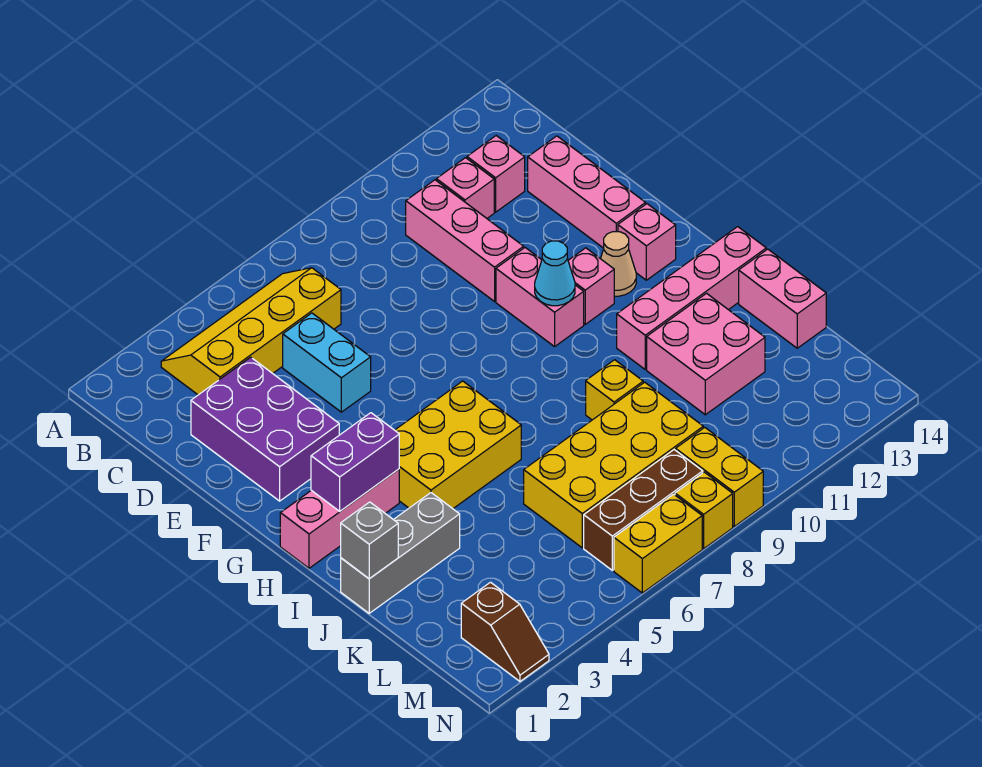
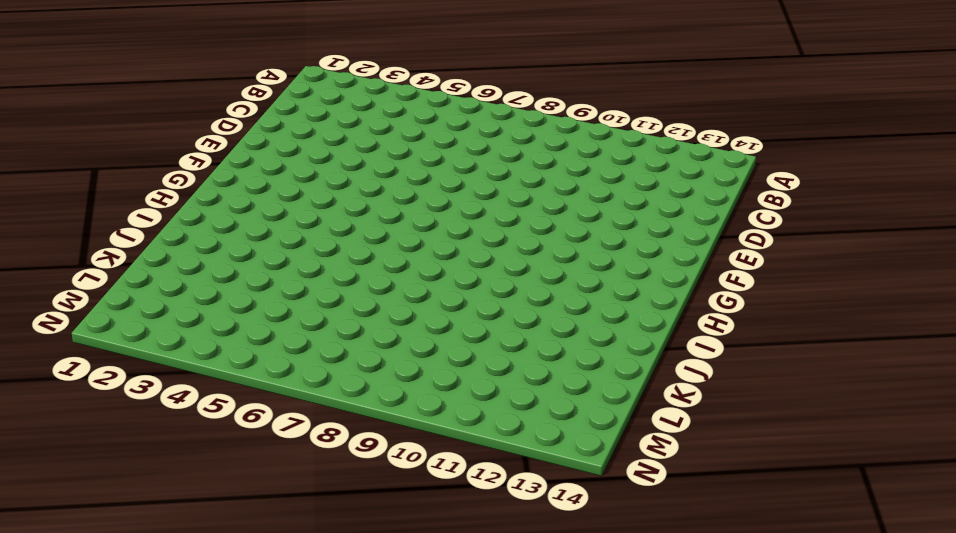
none -> yellow 2x4 slope [161,268,341,395]
none -> pink 1x3 brick [406,180,524,301]
none -> pink 1x1 brick [436,158,494,218]

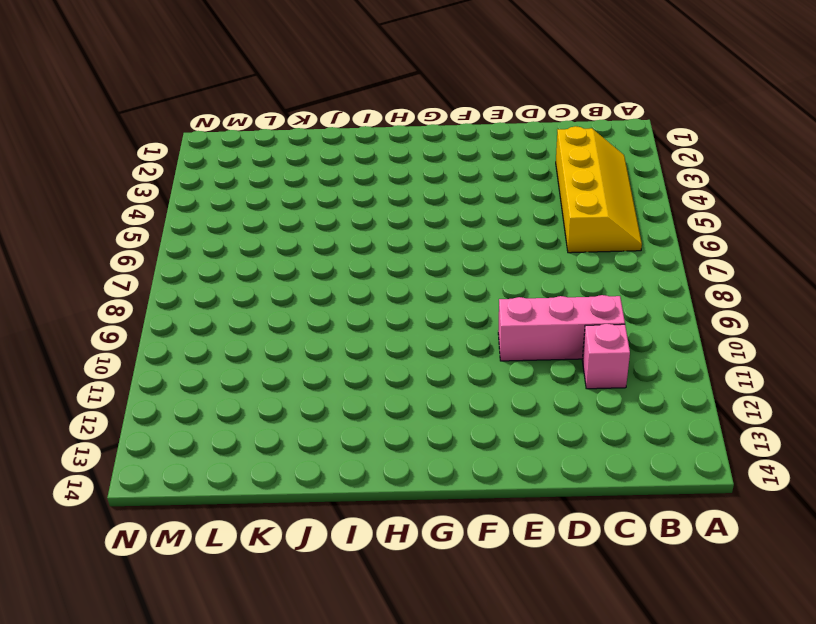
none -> pink 1x1 brick [467,136,525,212]
none -> purple 2x3 brick [191,357,339,501]
none -> cyan 1x2 brick [283,313,371,412]

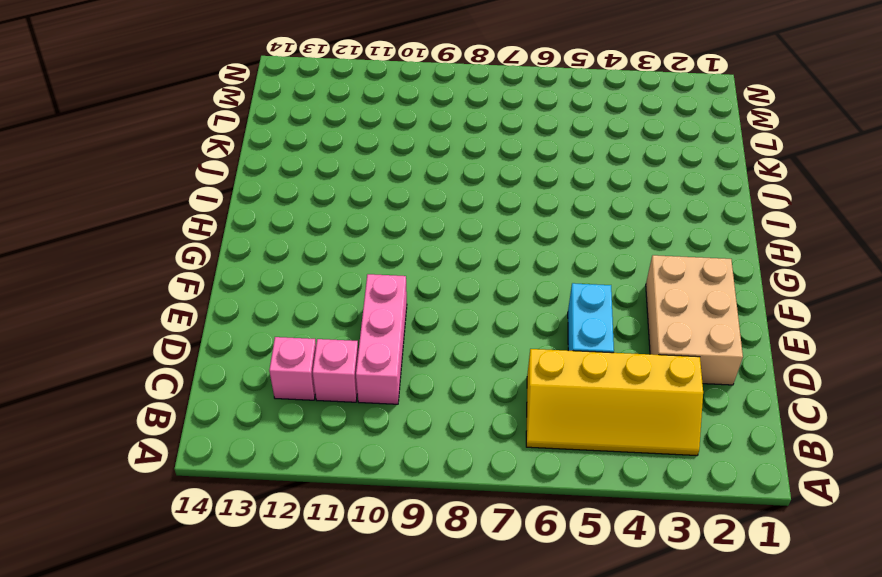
tan 2x3 brick [646,255,743,385] -> purple 2x3 brick [191,357,339,501]
none -> pink 1x3 brick [528,136,646,248]
none -> pink 1x2 brick [496,248,584,347]
none -> pink 1x1 brick [568,248,614,324]

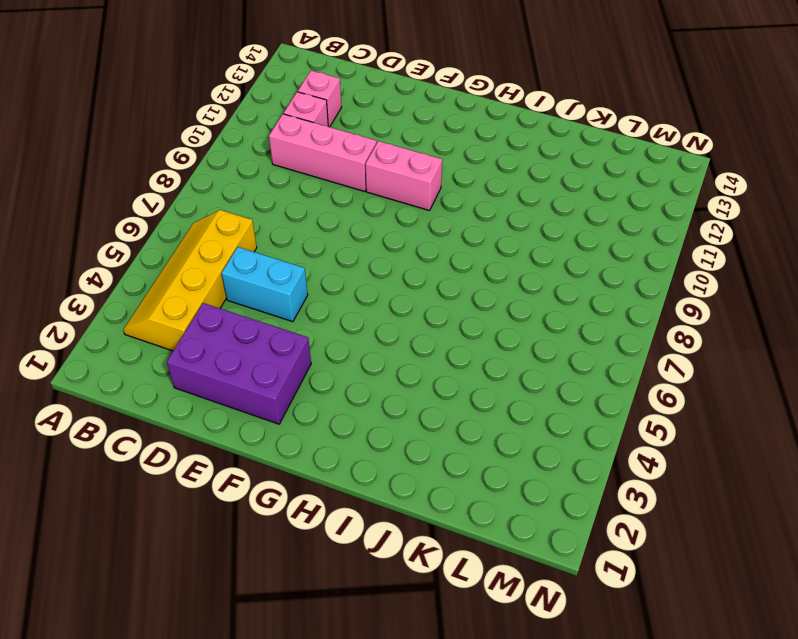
none -> pink 1x3 brick [528,136,646,248]
none -> pink 1x1 brick [568,248,614,324]
none -> tan 1x1 cone [601,232,636,296]

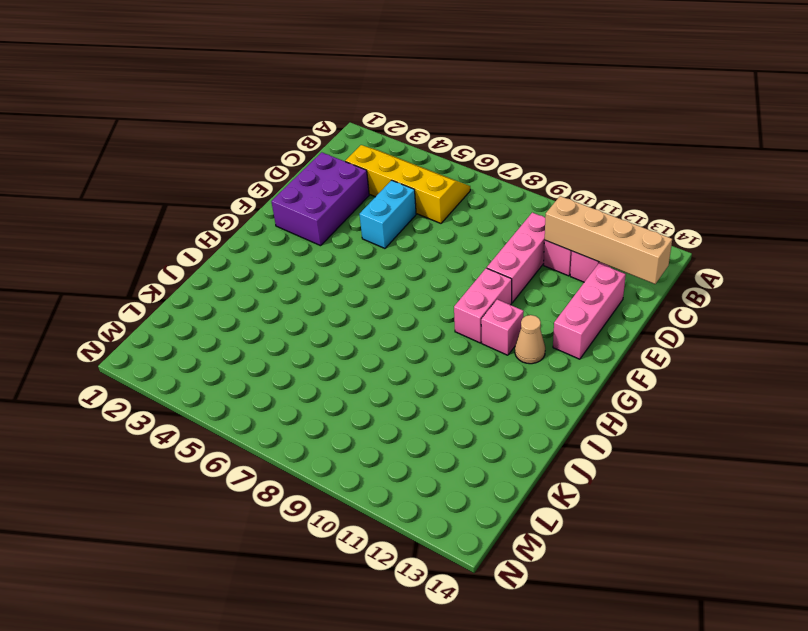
tan 1x4 brick [545,196,672,284] -> none
none -> pink 1x1 brick [618,204,676,280]
none -> pink 1x3 brick [280,469,399,568]
none -> yellow 2x3 brick [395,381,521,509]

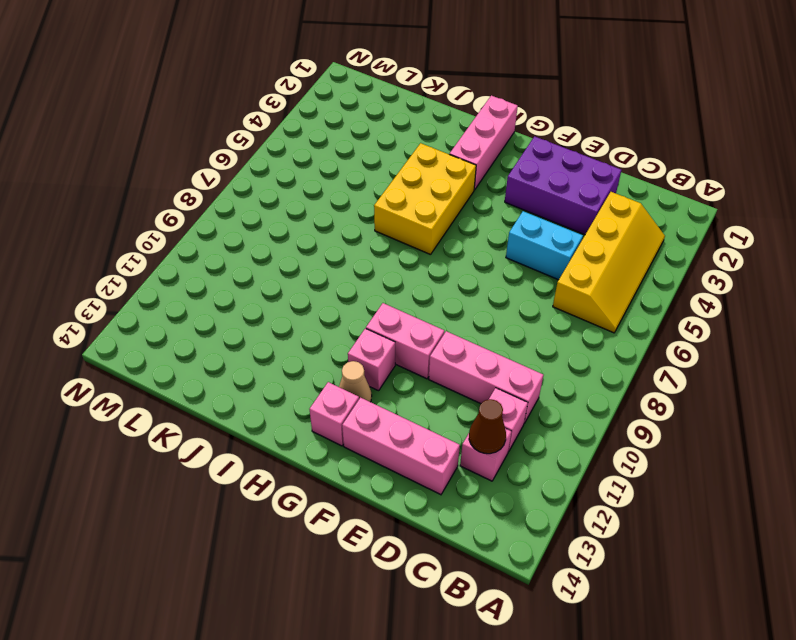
brown 1x1 cone [469,399,506,454] -> none
none -> pink 1x4 brick [617,227,766,369]
none -> grey 1x3 brick [341,493,460,613]
none -> yellow 1x1 brick [586,360,643,420]

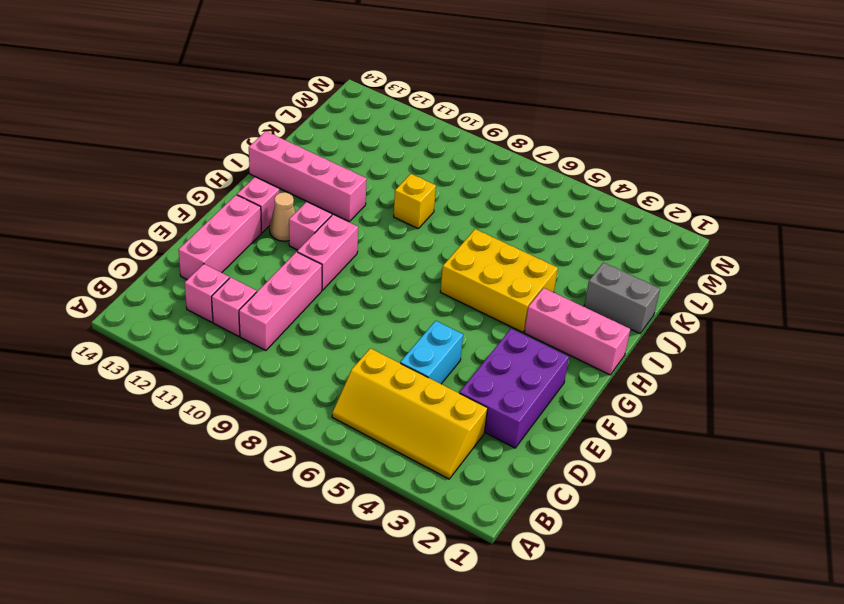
grey 1x2 brick [584,262,660,333] -> grey 1x3 brick [341,493,460,613]
none -> pink 2x2 brick [647,293,765,415]
none -> pink 1x2 brick [739,249,826,348]
none -> yellow 2x4 brick [524,382,703,548]

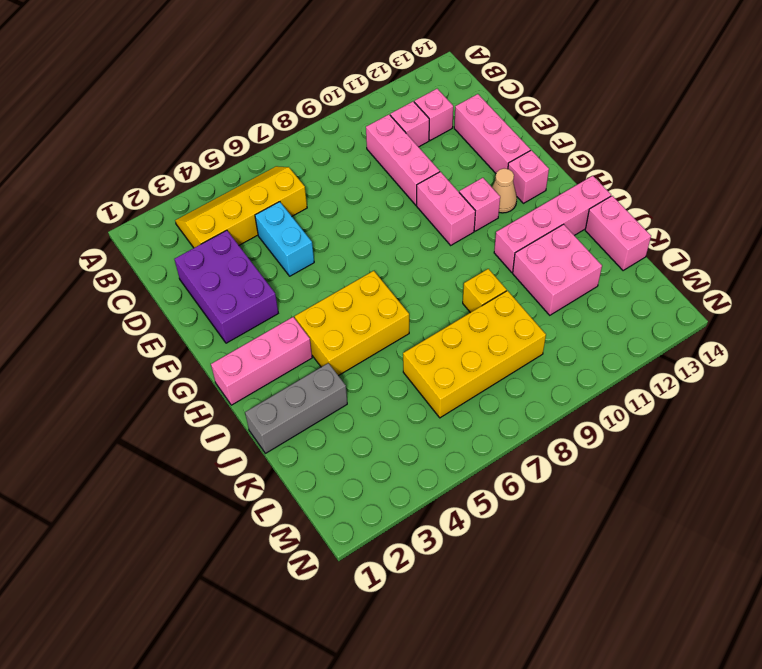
none -> brown 1x2 slope [461,582,549,681]
none -> brown 1x3 brick [584,450,703,570]
none -> yellow 1x2 brick [676,427,763,526]

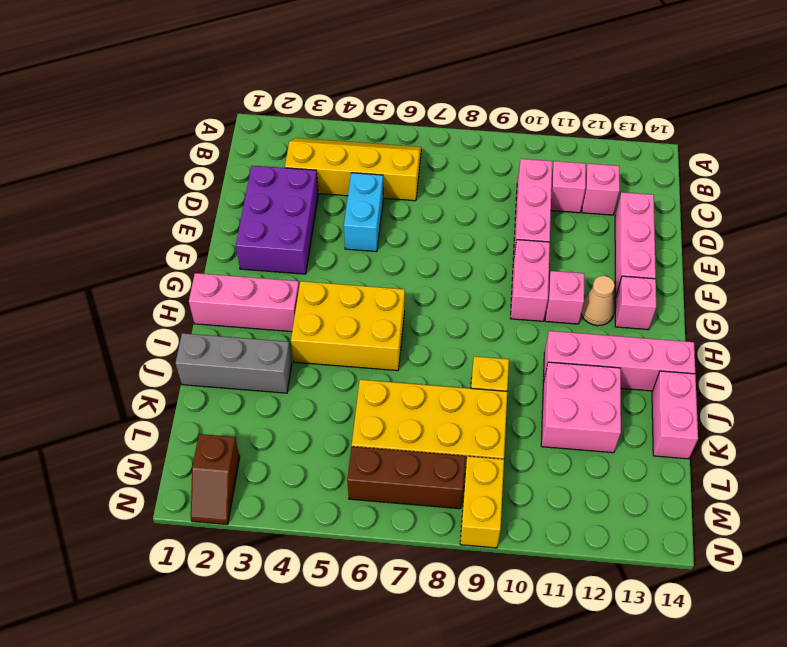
none -> yellow 1x2 brick [614,494,702,593]
none -> yellow 1x1 brick [675,472,733,549]
none -> cyan 1x1 cone [535,241,575,306]

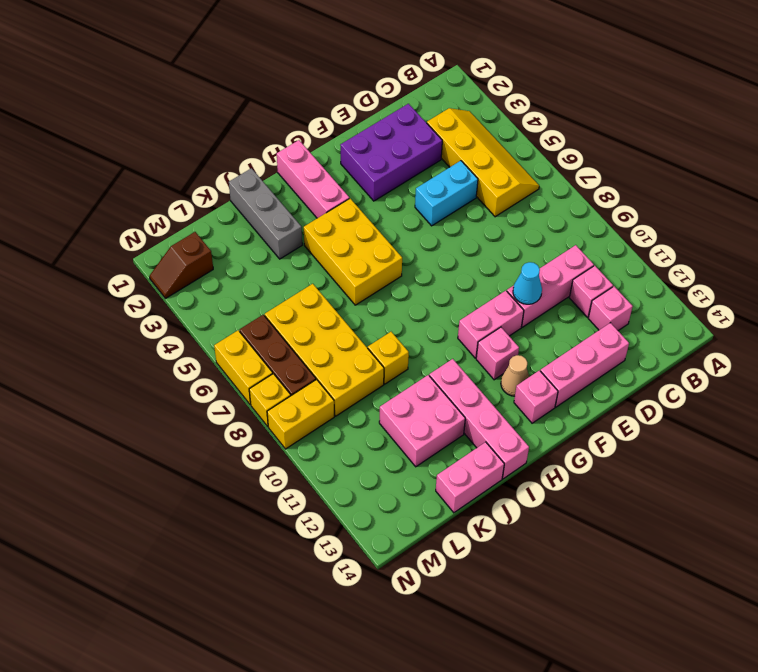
cyan 1x1 cone [513,262,542,304] -> cyan 1x1 cone moved to [535,241,575,306]
none -> purple 1x2 brick [311,413,399,511]
none -> grey 1x1 brick [341,502,398,579]

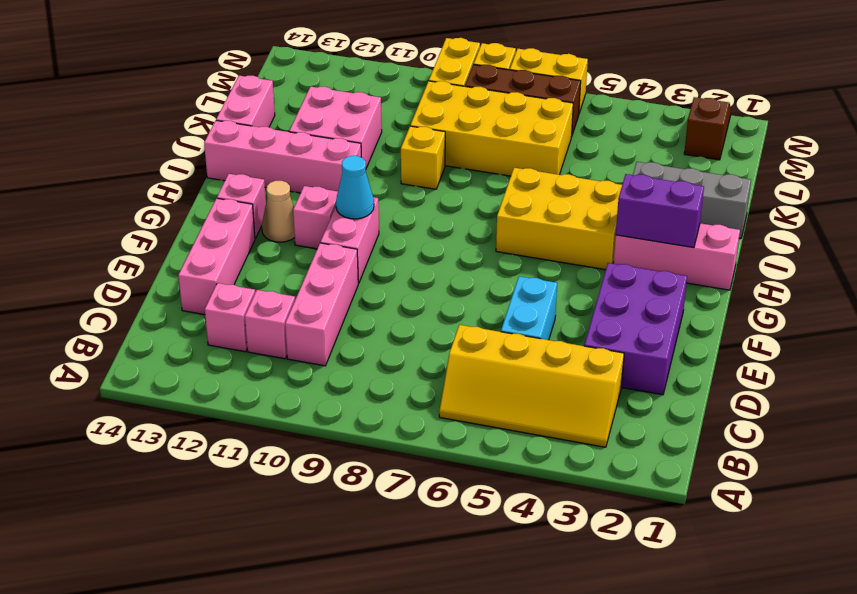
none -> grey 1x1 brick [341,502,398,579]

